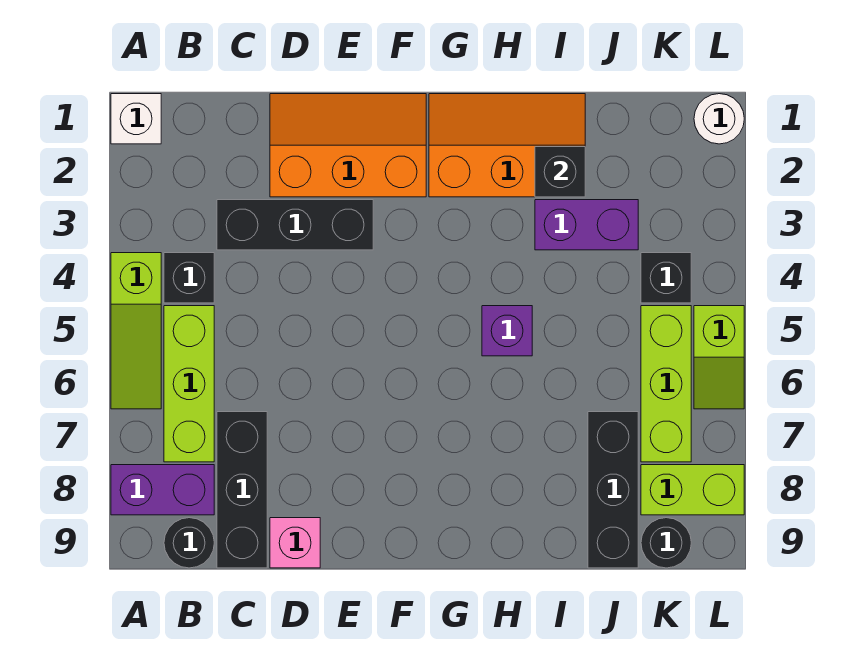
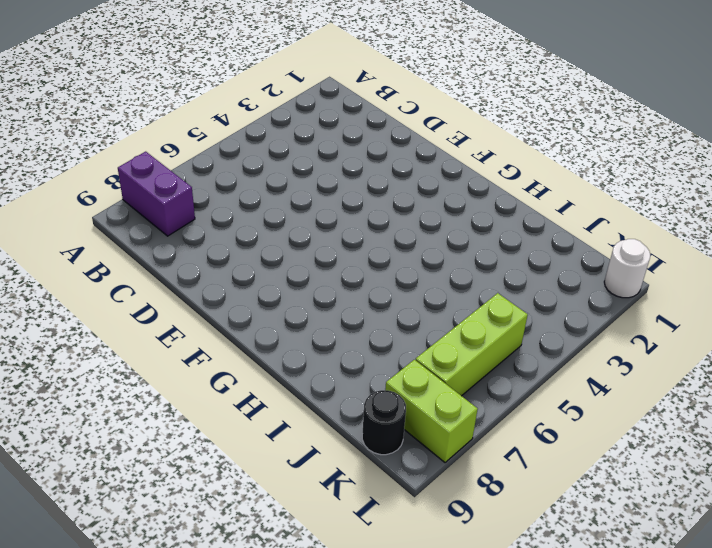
none -> white 1x1 brick [111,94,161,144]
none -> lime 1x3 slope [111,253,161,409]
none -> black 1x1 brick [164,253,214,303]

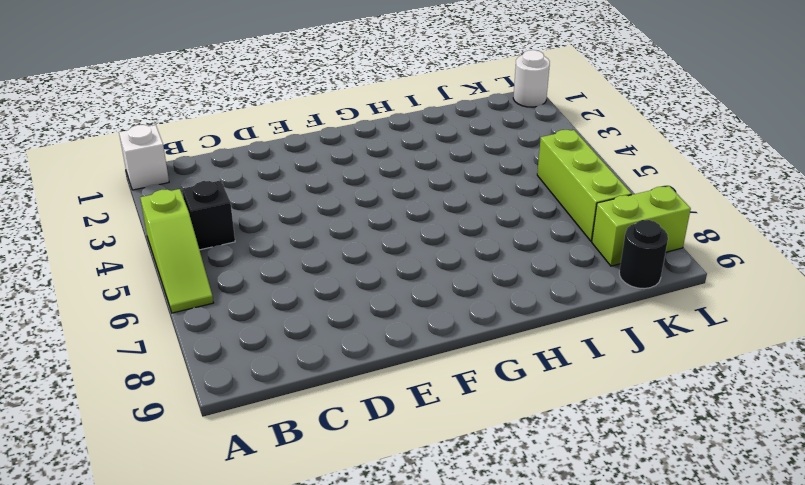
none -> purple 1x2 brick [111,465,214,515]
none -> lime 1x3 brick [164,306,214,462]
none -> black 1x1 round brick [164,518,214,568]

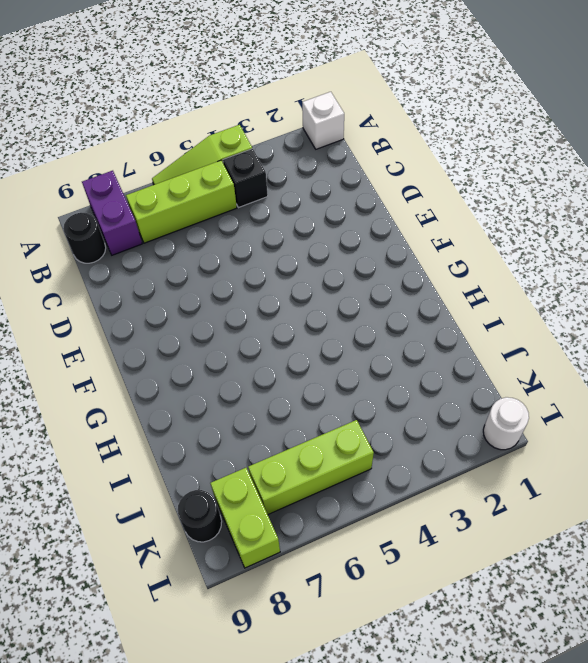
none -> black 1x3 brick [217,200,373,250]
none -> black 1x3 brick [217,412,267,568]
none -> orange 2x3 slope [270,94,426,197]

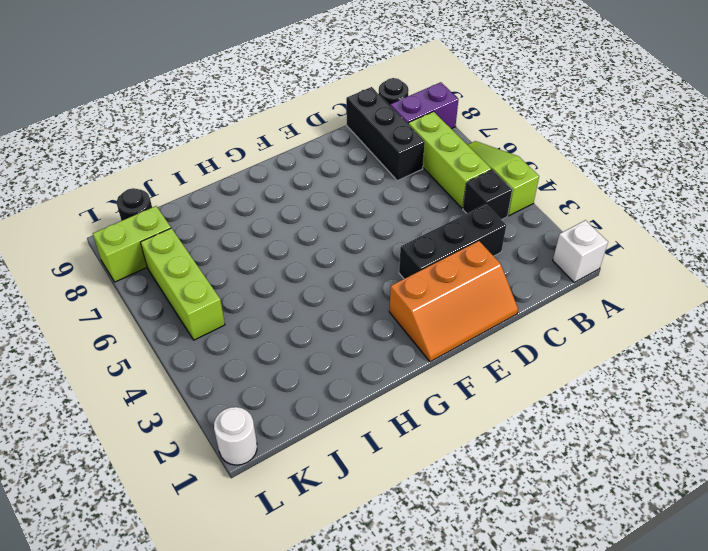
none -> pink 1x1 brick [270,518,320,568]
none -> orange 2x3 slope [429,94,585,197]
none -> purple 1x1 brick [482,306,532,356]

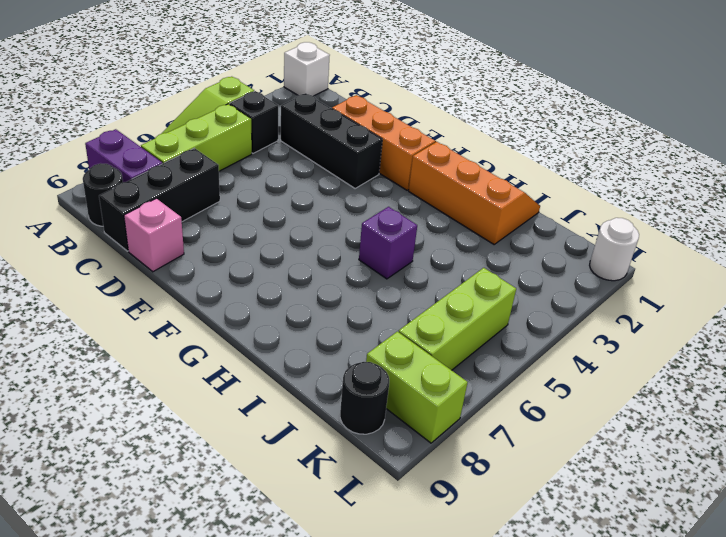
none -> purple 1x2 brick [535,200,638,250]
none -> black 1x3 brick [588,412,638,568]
none -> black 1x1 brick [641,253,691,303]

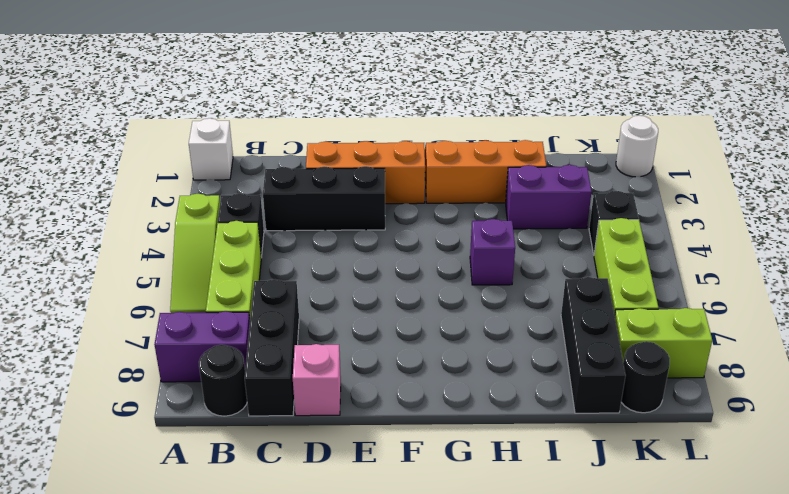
none -> lime 1x2 slope [694,306,744,409]
none -> black 1x1 brick [535,147,585,197]

